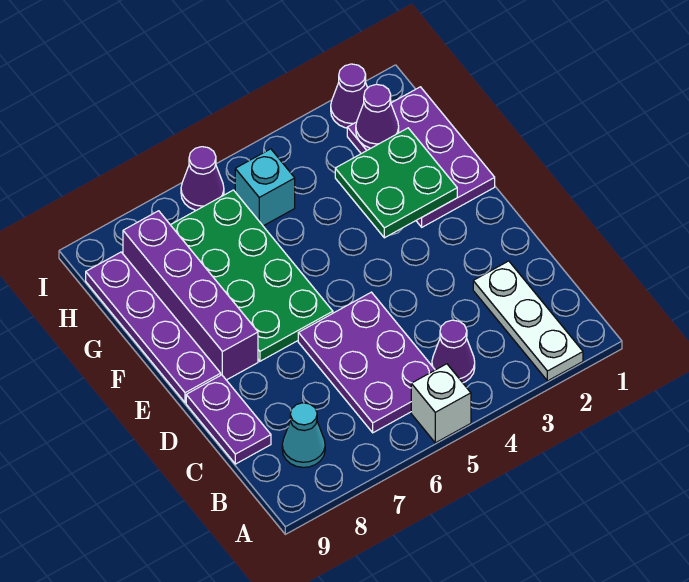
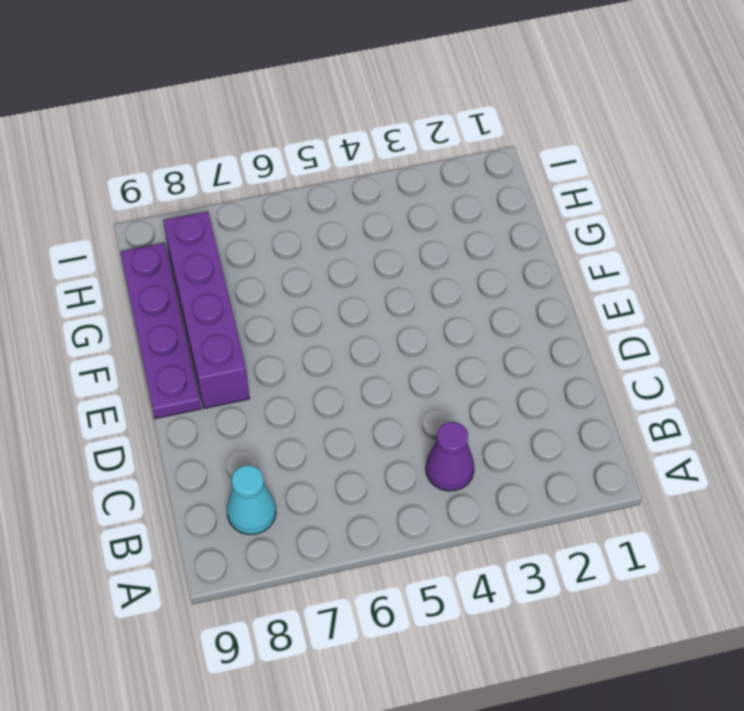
none -> white 1x3 plate [473,261,583,381]
none -> white 1x1 brick [411,364,471,443]
none -> purple 2x3 plate [298,292,435,433]

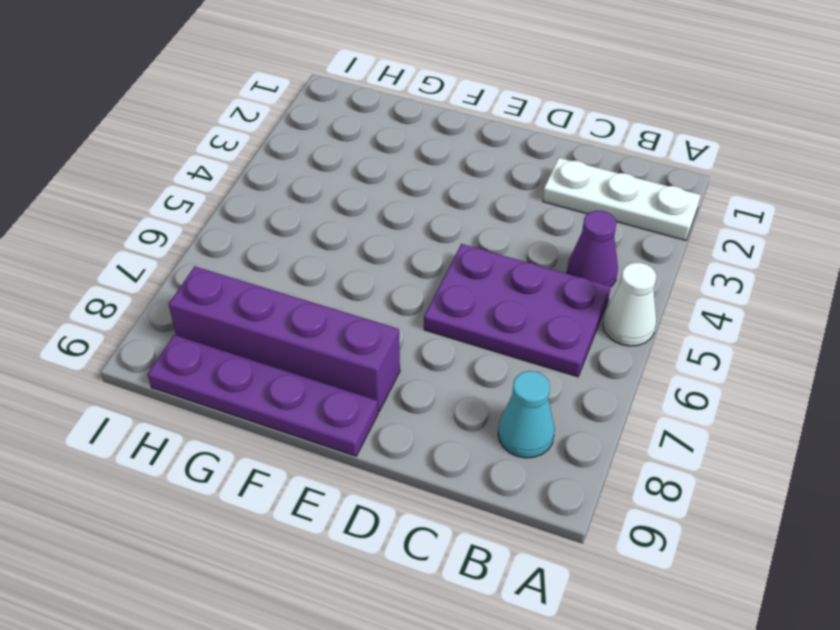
white 1x1 cone [603,263,656,346] -> white 1x1 brick [411,364,471,443]
none -> purple 1x2 plate [186,375,271,464]
none -> green 2x4 plate [171,190,333,361]
none -> purple 2x3 plate [347,87,495,227]

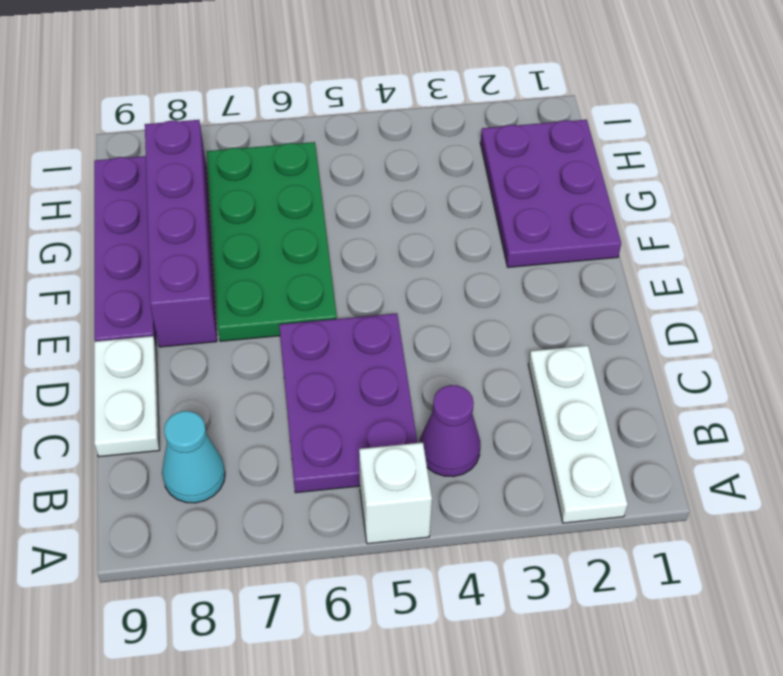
white 1x2 plate [94,336,160,457] -> purple 1x2 plate [186,375,271,464]
none -> cyan 1x1 brick [235,149,295,226]
none -> purple 1x1 cone [331,64,368,128]
none -> purple 1x1 cone [181,147,224,210]

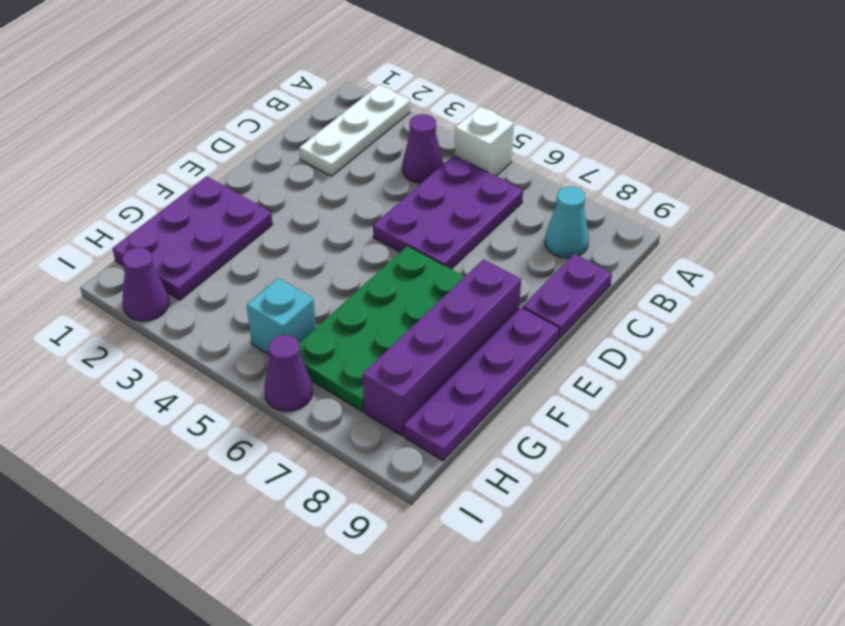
none -> green 2x2 plate [335,128,457,238]
none -> purple 1x1 cone [356,84,399,148]

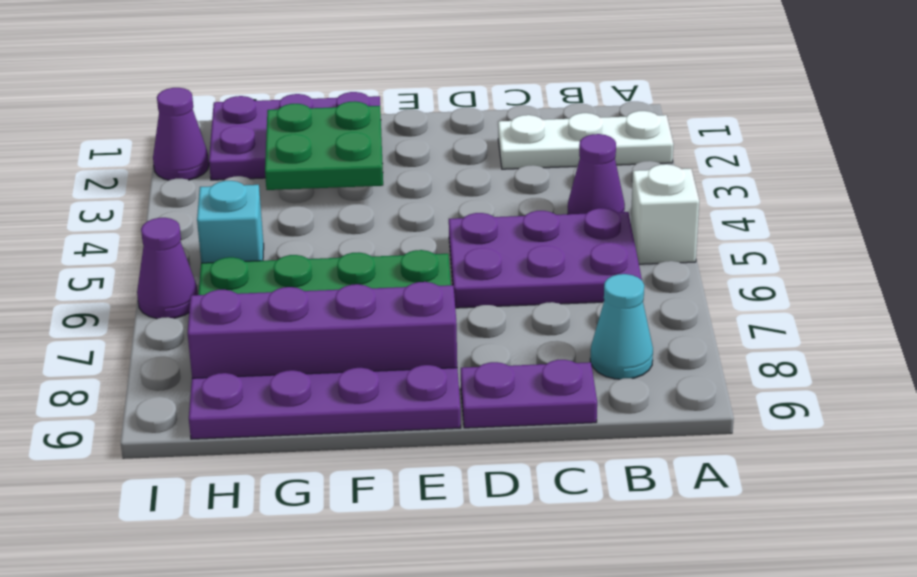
none -> purple 1x1 cone [356,84,399,148]

